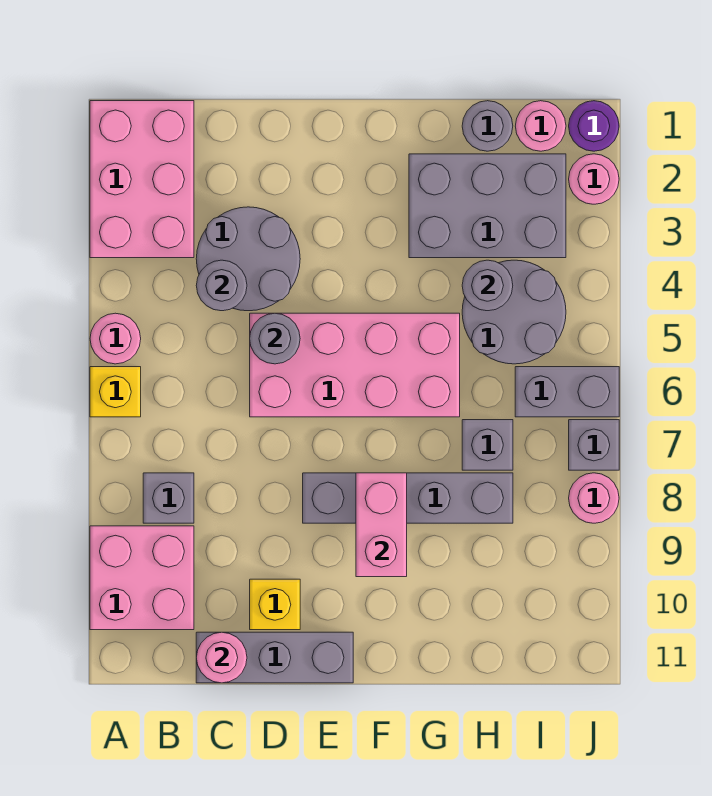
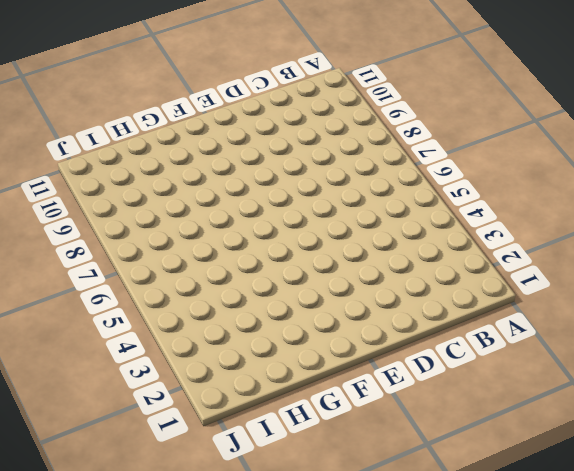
none -> pink 2x3 brick [90,101,194,258]
none -> pink 1x1 round brick [90,313,141,364]
none -> yellow 1x1 brick [90,367,141,417]

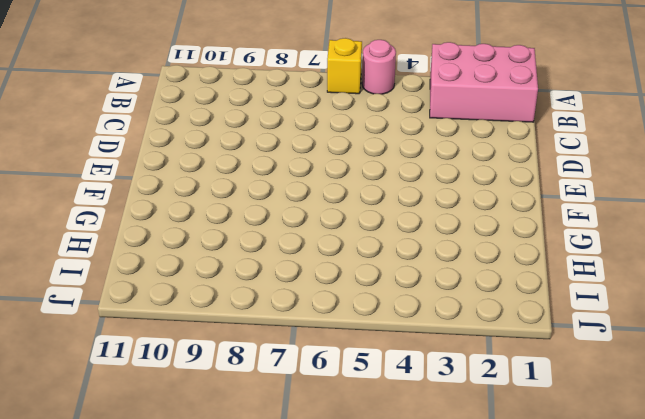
none -> pink 2x2 brick [90,526,194,630]
none -> grey 1x1 brick [143,473,194,523]
none -> grey 2x2 round brick [196,207,300,311]

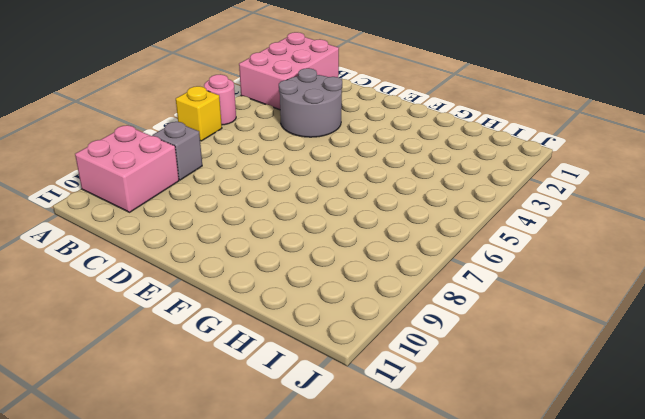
none -> grey 1x3 brick [196,632,353,683]
none -> pink 2x4 brick [250,313,460,417]
none -> yellow 1x1 brick [250,579,300,630]

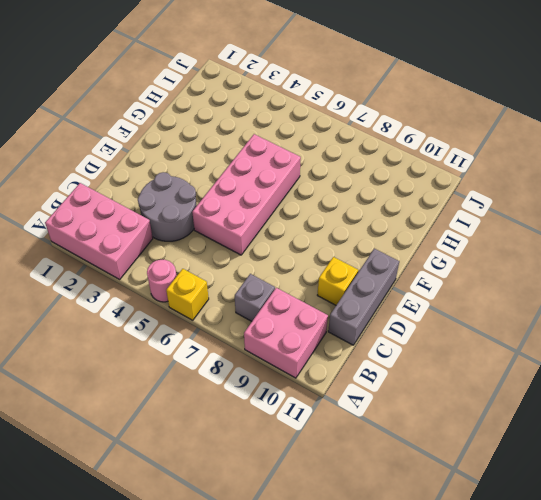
none -> grey 1x4 brick [303,473,513,523]
none -> grey 2x3 brick [409,154,566,258]
none -> grey 1x1 round brick [462,101,513,151]

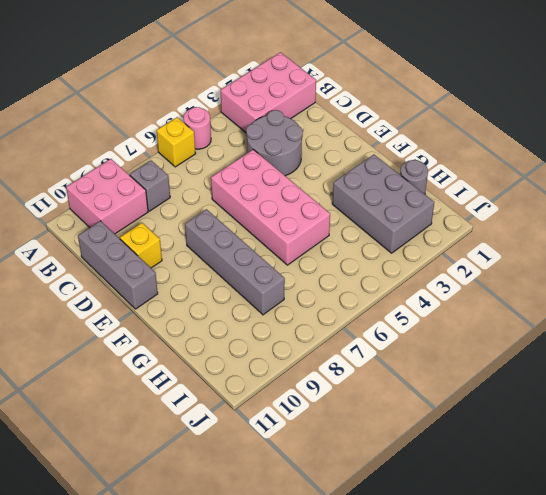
none -> grey 2x2 round brick [462,260,566,364]
none -> grey 1x1 brick [462,420,513,470]
none -> pink 1x1 round brick [515,101,566,151]

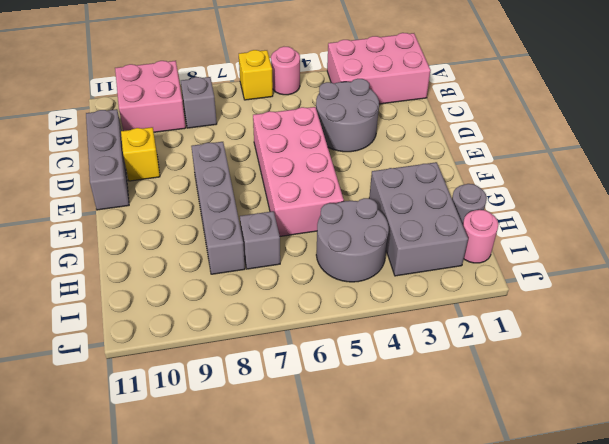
none -> grey 1x2 brick [515,367,619,417]
none -> purple 1x1 round brick [569,101,619,151]
none -> pink 1x1 round brick [569,154,619,204]

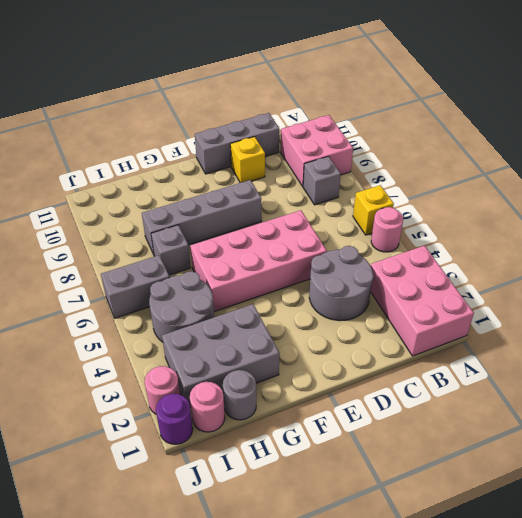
none -> grey 1x1 brick [569,420,619,470]
none -> pink 1x1 round brick [569,473,619,523]
none -> grey 1x1 round brick [196,260,247,311]

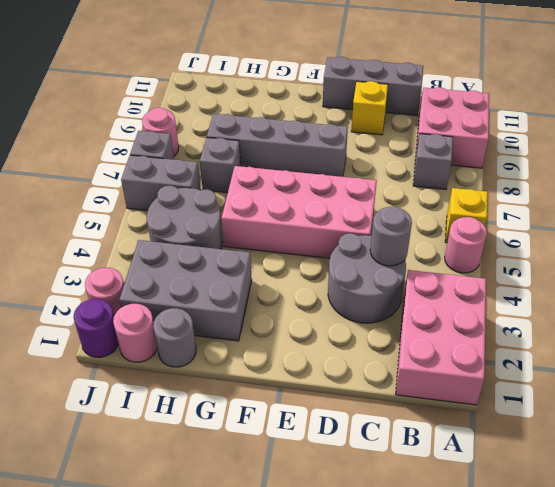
none -> pink 1x1 round brick [196,632,247,683]
none -> grey 1x1 round brick [250,313,300,364]
none -> pink 1x2 brick [356,473,407,577]

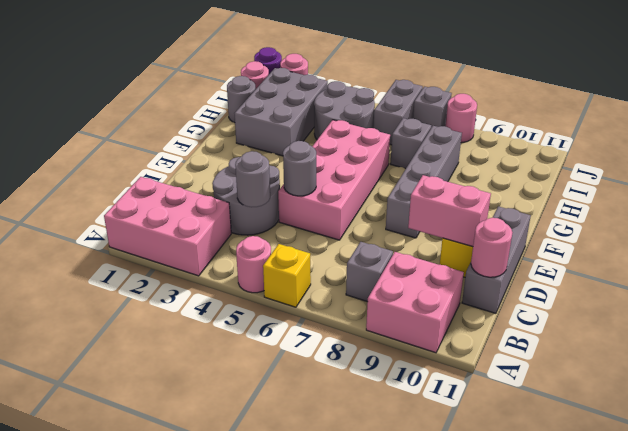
pink 1x2 brick [408,175,491,247] -> pink 1x2 brick moved to [356,473,407,577]
none -> grey 1x1 round brick [462,260,513,311]

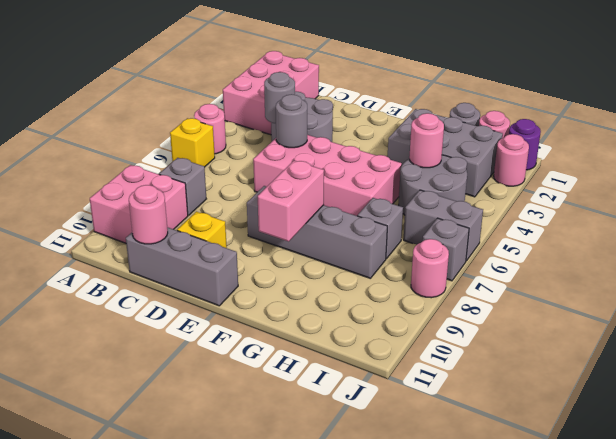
pink 1x1 round brick [409,113,444,168] -> grey 1x1 round brick [462,260,513,311]

